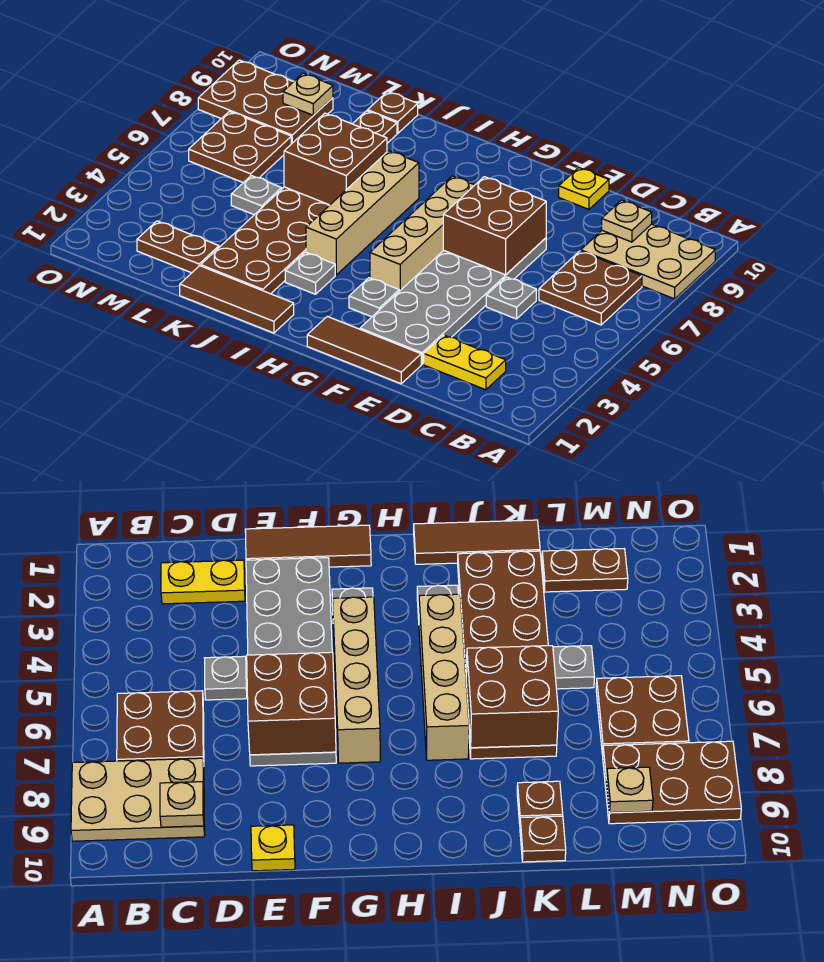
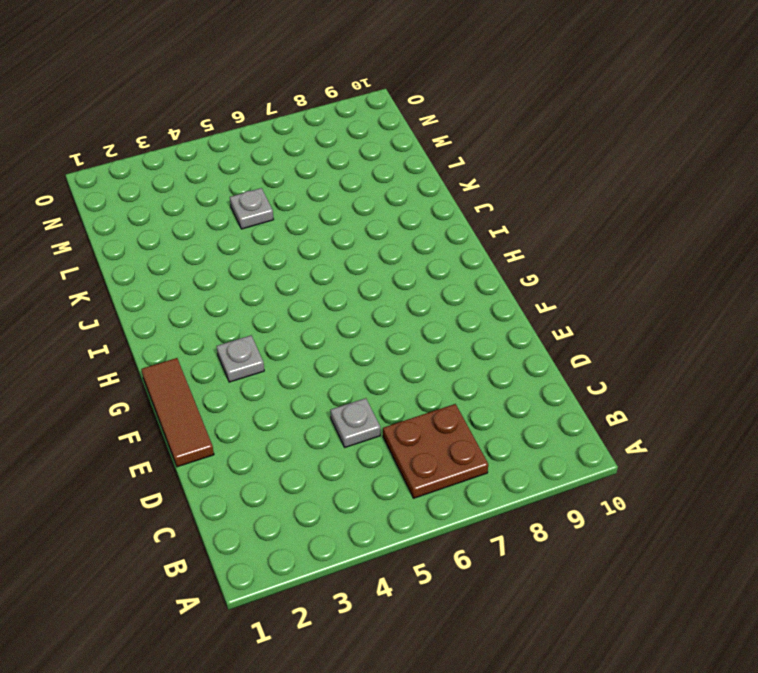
none -> tan 2x3 plate [581,224,715,299]
none -> yellow 1x2 plate [424,335,506,390]
none -> grey 2x6 plate [360,238,546,364]

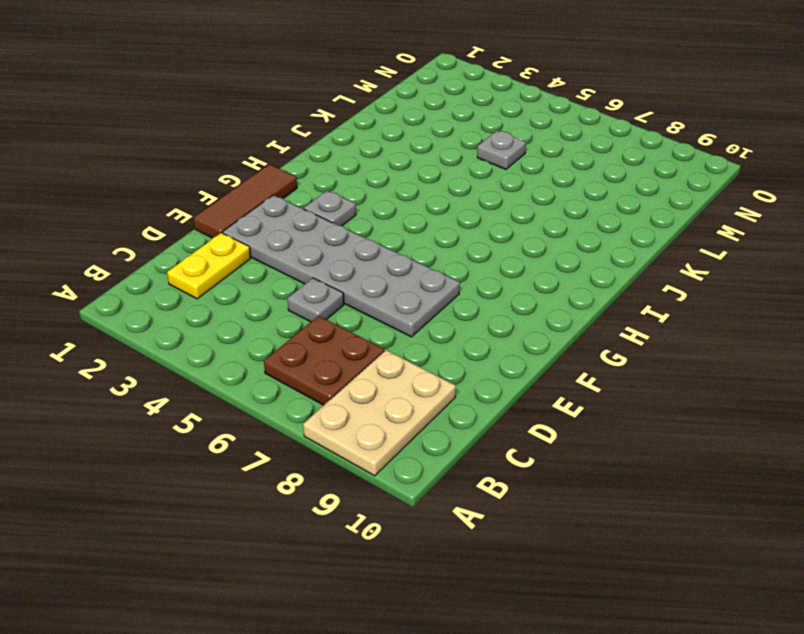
none -> yellow 1x1 plate [559,167,609,209]
none -> tan 1x4 brick [370,176,474,291]
none -> brown 1x3 tile [180,266,294,333]

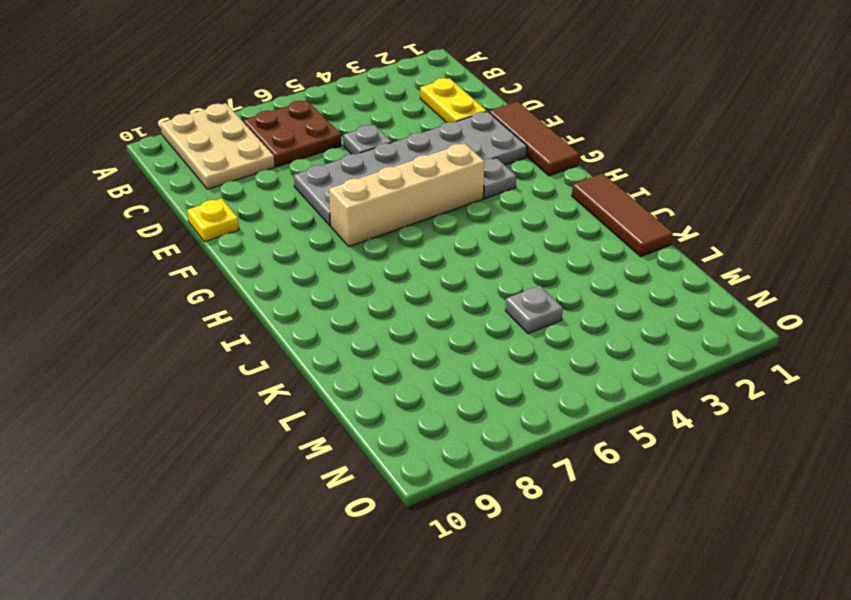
none -> grey 1x1 plate [285,252,335,294]
none -> tan 1x4 brick [306,151,419,275]
none -> brown 2x6 plate [201,187,329,294]

